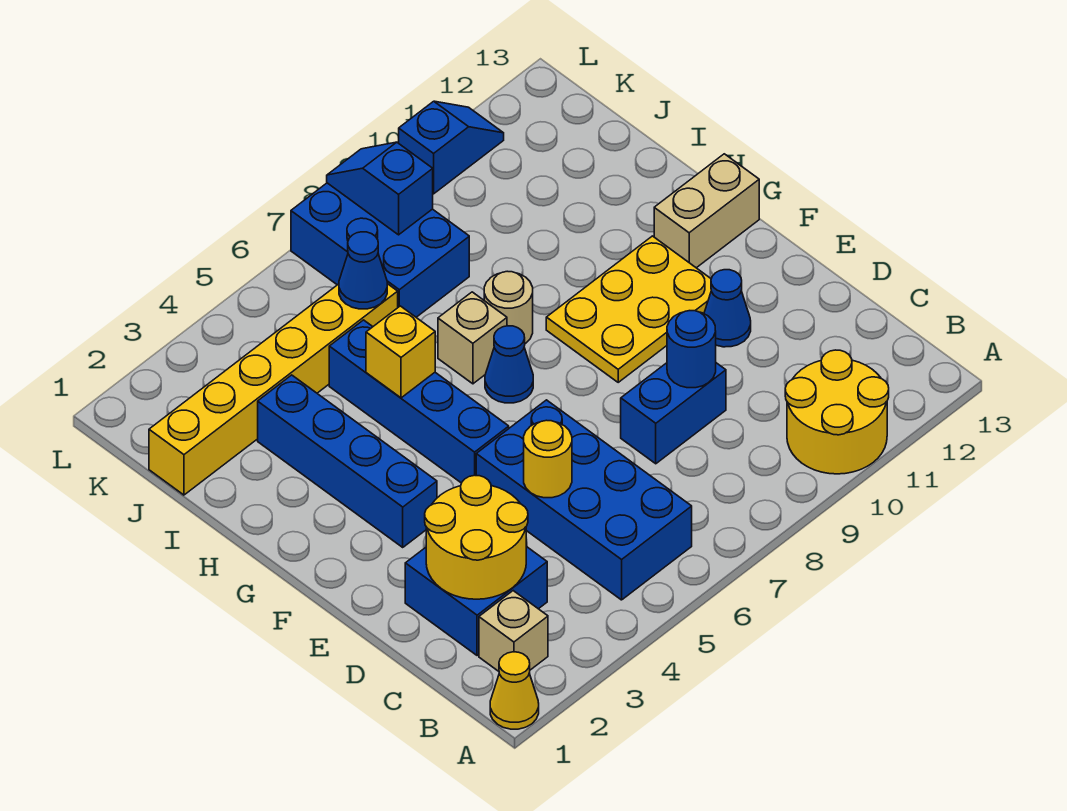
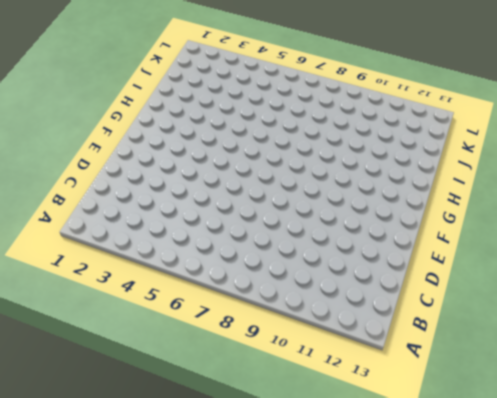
none -> yellow 1x1 cone [490,652,539,729]
none -> yellow 2x2 round brick [785,350,889,474]
none -> tan 1x1 brick [479,591,548,671]

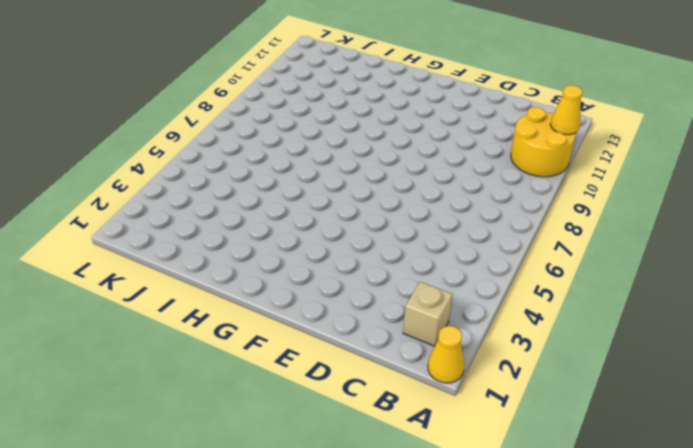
yellow 1x1 cone [550,85,582,135] -> none
none -> blue 2x4 brick [476,400,692,600]
none -> blue 2x2 brick [405,546,547,656]
none -> blue 1x2 brick [621,363,726,464]

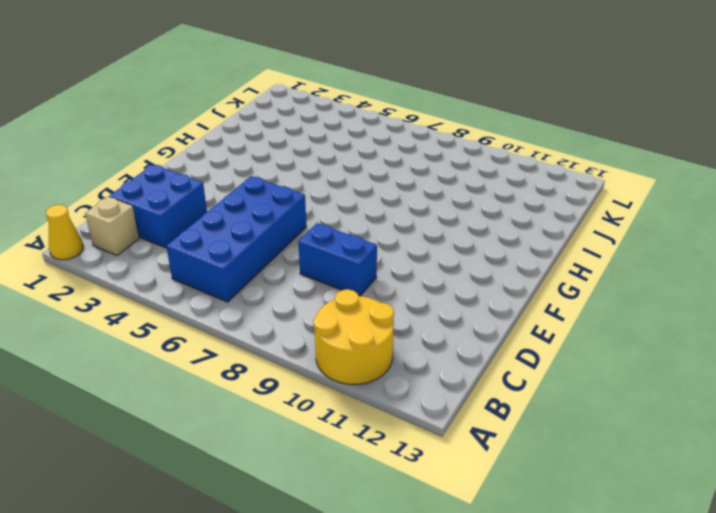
none -> blue 1x1 cone [704,270,751,347]
none -> blue 1x4 brick [258,375,437,547]
none -> blue 1x4 brick [329,320,509,483]

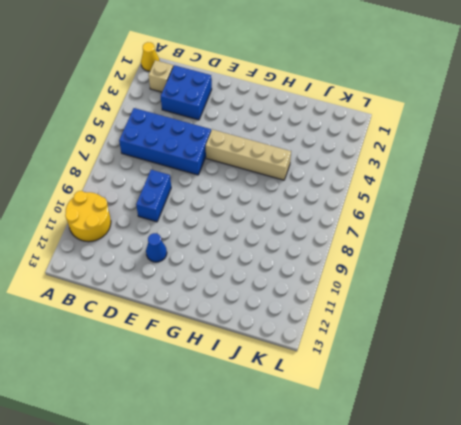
tan 1x4 brick [206,130,291,180] -> blue 1x4 brick [329,320,509,483]
none -> blue 1x4 brick [258,375,437,547]
none -> yellow 2x3 plate [546,236,711,382]
none -> blue 1x1 cone [485,326,533,403]

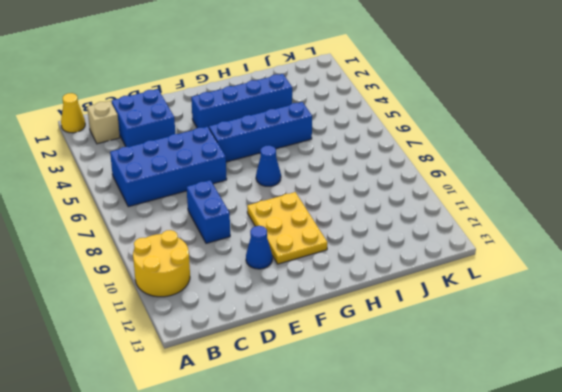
none -> tan 1x2 brick [654,154,759,268]
none -> tan 1x1 brick [438,292,507,384]
none -> tan 1x1 round brick [484,271,533,344]

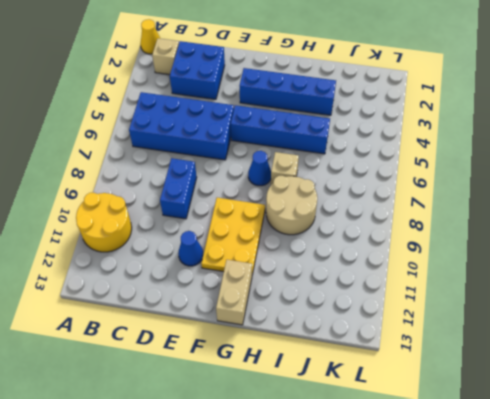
tan 2x2 round brick [266,176,317,235] -> tan 1x1 round brick [484,271,533,344]
none -> yellow 1x6 brick [149,284,398,495]
none -> blue 2x3 brick [291,183,469,317]
none -> blue 1x2 slope [399,101,504,194]

